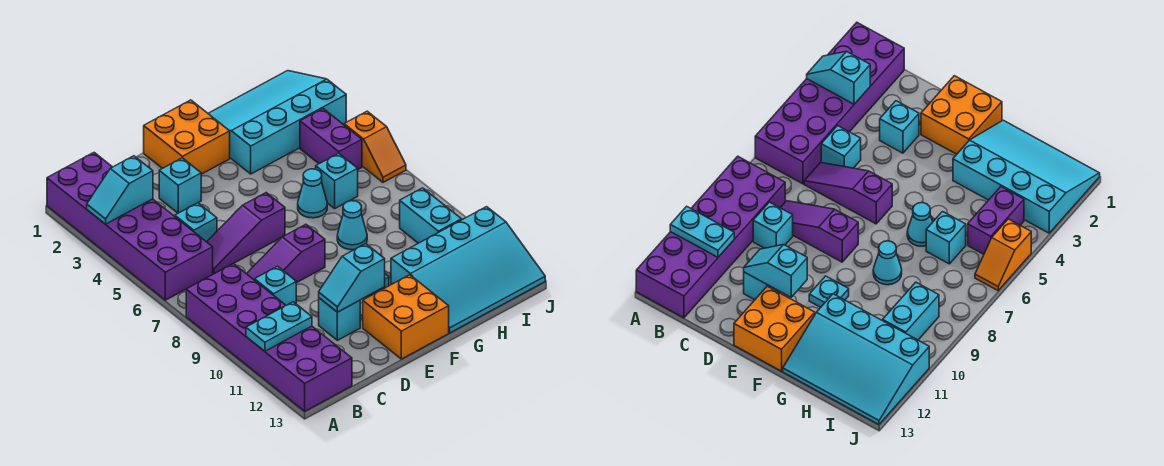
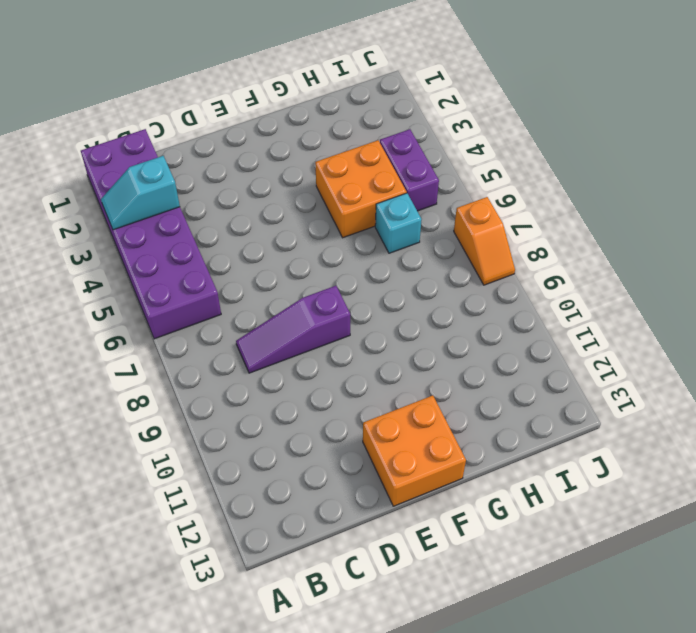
orange 2x2 brick [315,140,407,238] -> orange 2x2 brick moved to [144,100,230,174]
orange 1x2 slope [454,197,515,285] -> orange 1x2 slope moved to [344,111,406,182]
none -> purple 2x6 brick [186,263,352,411]
none -> cyan 1x1 brick [175,203,217,242]
none -> purple 1x3 slope [207,193,285,274]

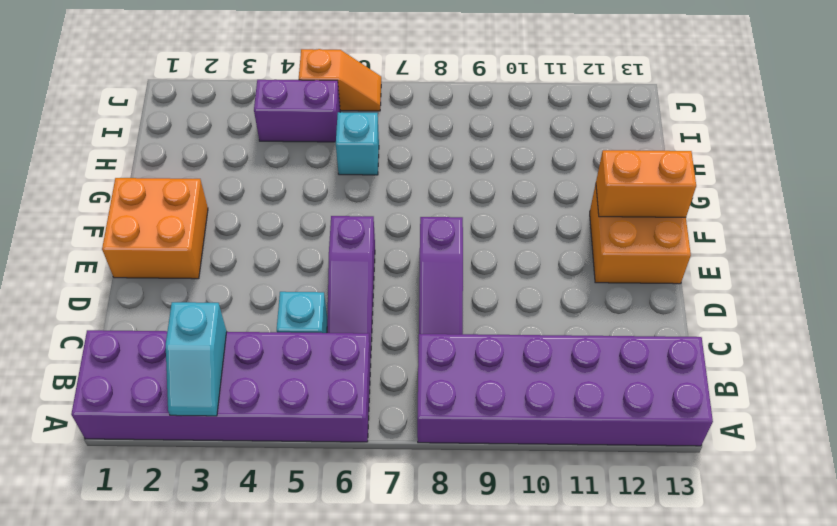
orange 1x2 brick [596,150,696,217] -> none
none -> cyan 1x1 brick [255,266,296,305]
none -> cyan 1x1 brick [159,158,201,213]
none -> cyan 1x1 brick [319,298,360,340]

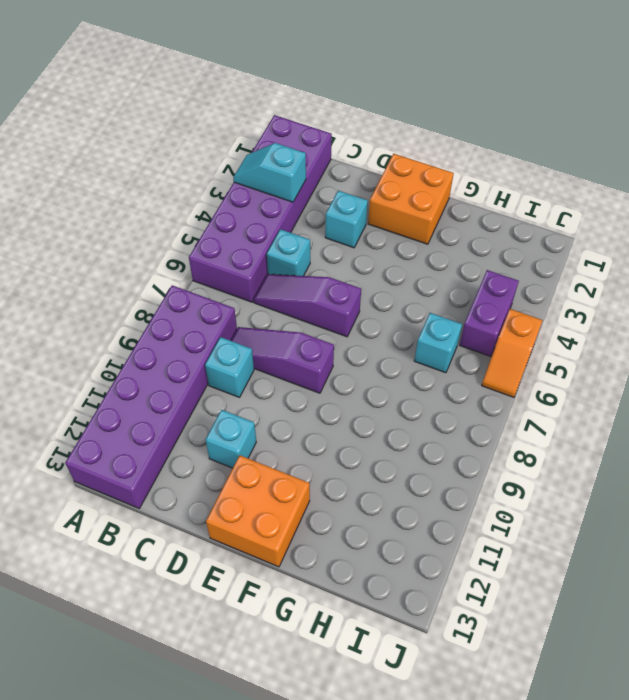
none -> cyan 1x1 plate [809,276,849,307]
none -> cyan 3x4 slope [208,71,346,174]
none -> cyan 1x1 cone [298,169,327,218]

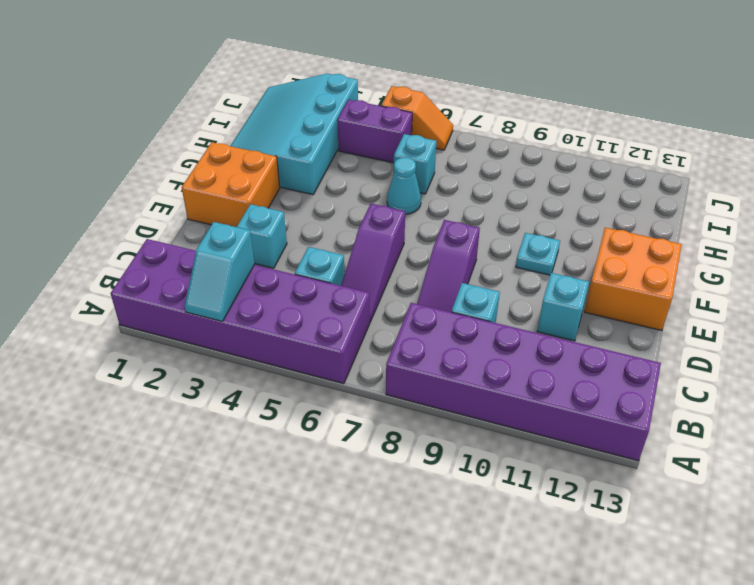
none -> cyan 1x1 cone [337,201,367,250]
none -> cyan 3x4 slope [391,207,545,333]
none -> cyan 1x2 brick [400,188,462,243]

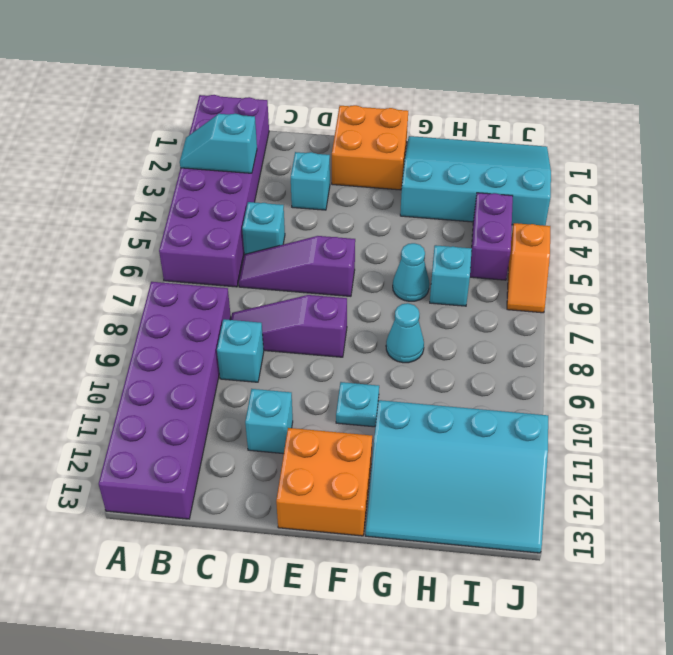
none -> cyan 1x2 brick [400,188,462,243]
none -> cyan 1x2 plate [246,302,312,351]
none -> cyan 1x2 slope [319,244,385,312]

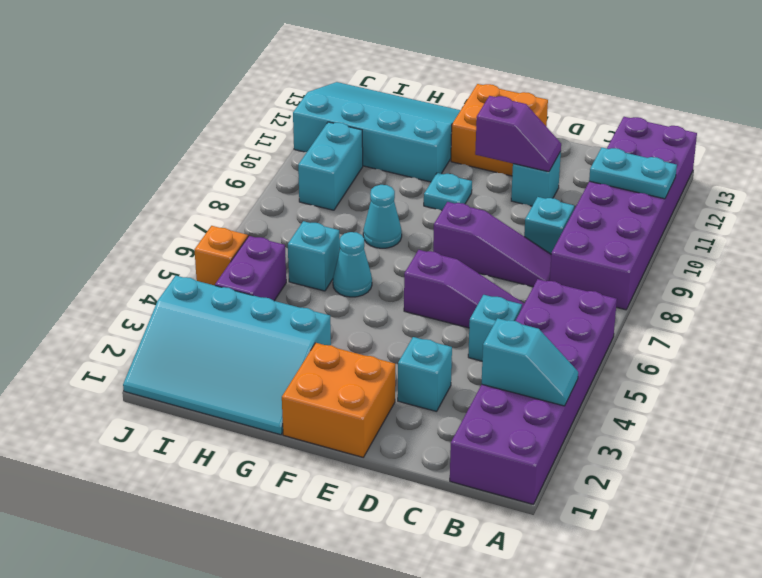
purple 1x2 slope [475,96,561,172] -> cyan 1x2 slope [319,244,385,312]

